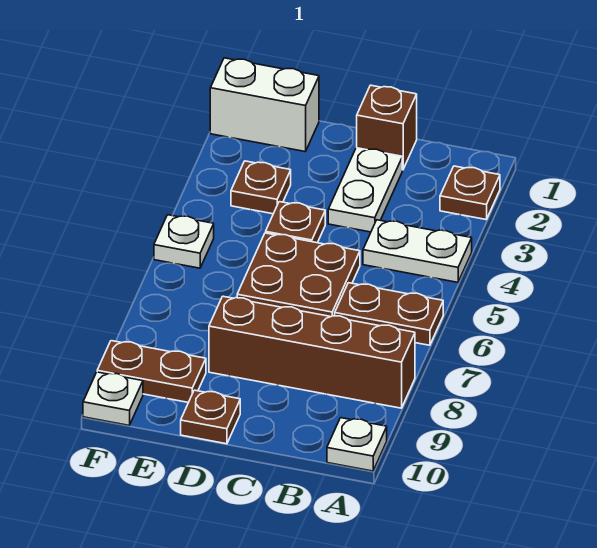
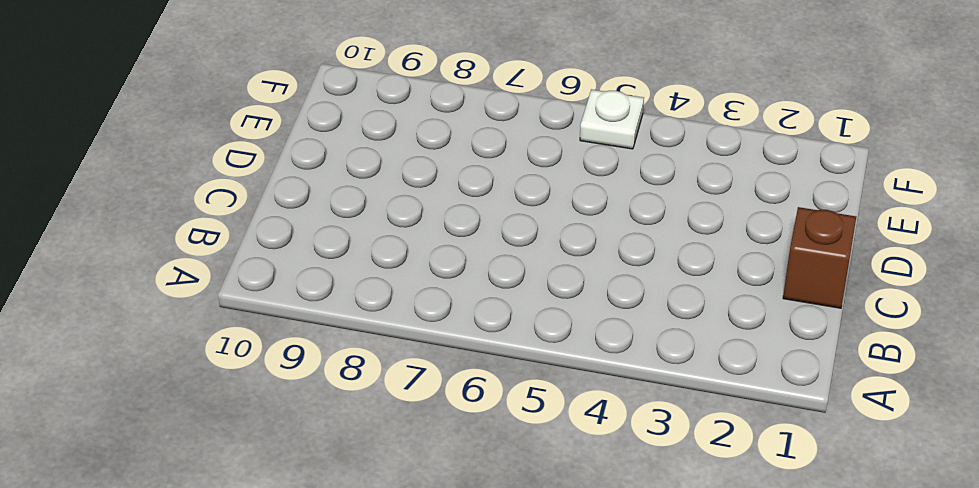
none -> brown 1x1 plate [440,166,500,219]
none -> white 1x2 plate [363,220,472,282]
none -> brown 1x2 plate [335,283,443,345]

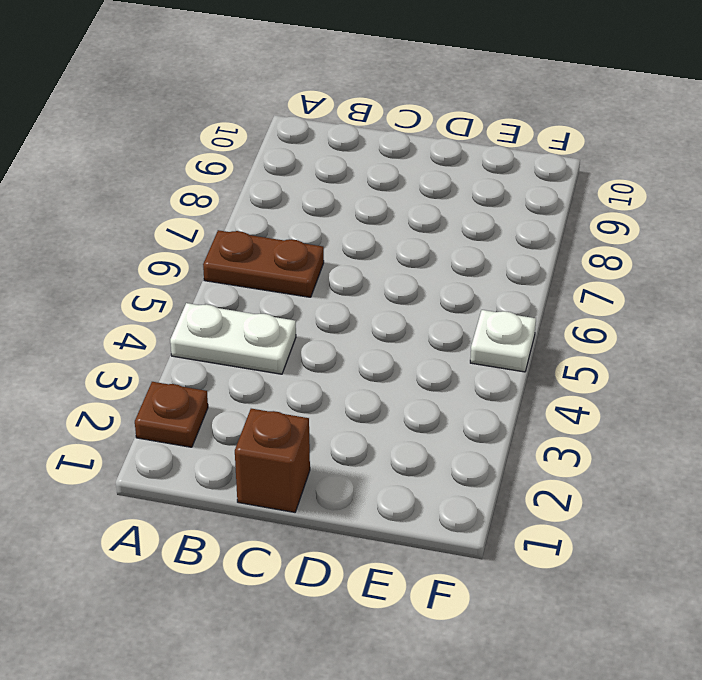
none -> brown 1x4 brick [209,296,415,408]
none -> white 1x1 plate [327,418,387,471]
none -> white 1x2 plate [328,148,402,232]

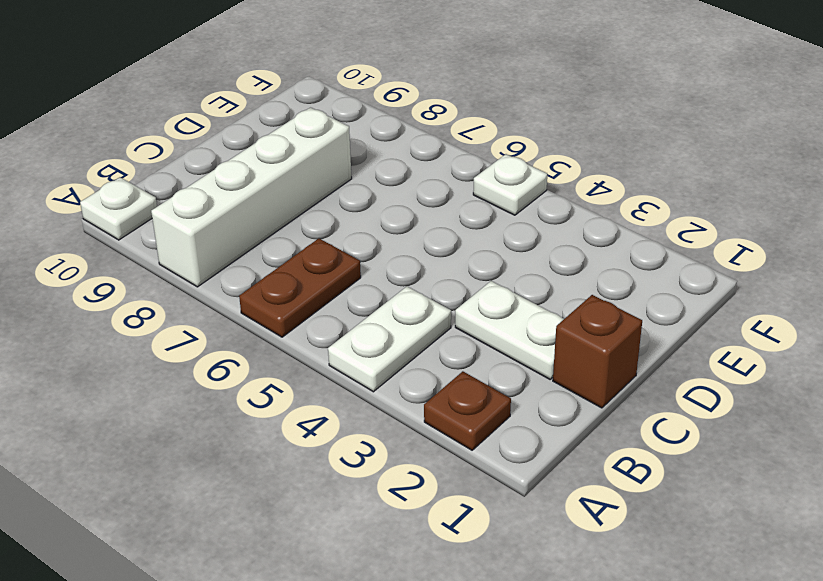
white 1x4 brick [151,108,352,287] -> brown 1x4 brick [209,296,415,408]
none -> brown 2x2 plate [237,233,360,317]
none -> brown 1x1 plate [266,202,325,243]
none -> brown 1x1 plate [181,390,240,444]

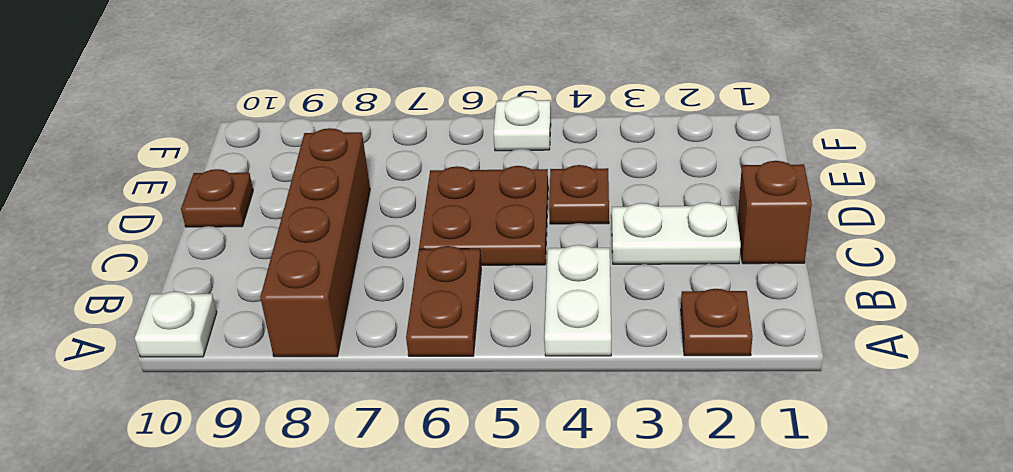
none -> white 1x2 brick [210,58,319,152]
none -> brown 1x1 plate [231,161,291,214]
none -> brown 1x2 plate [97,341,206,403]

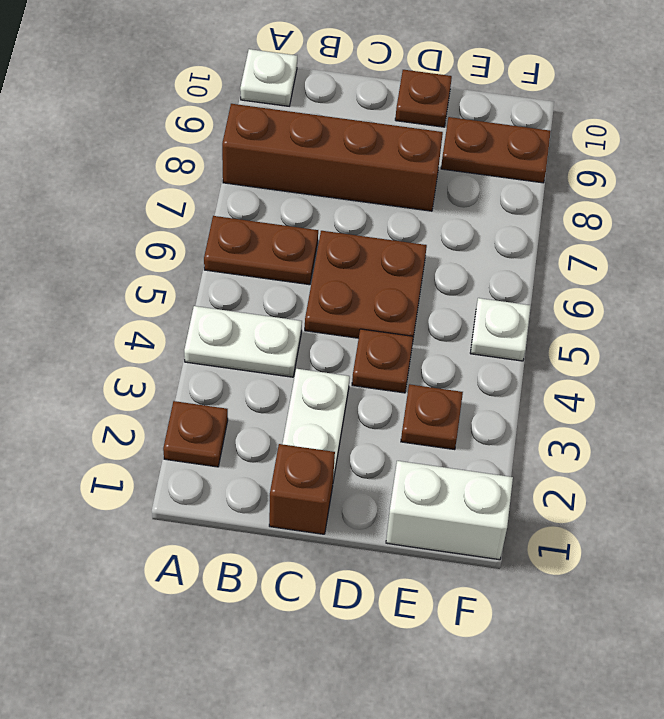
none -> white 1x1 plate [83,372,143,425]

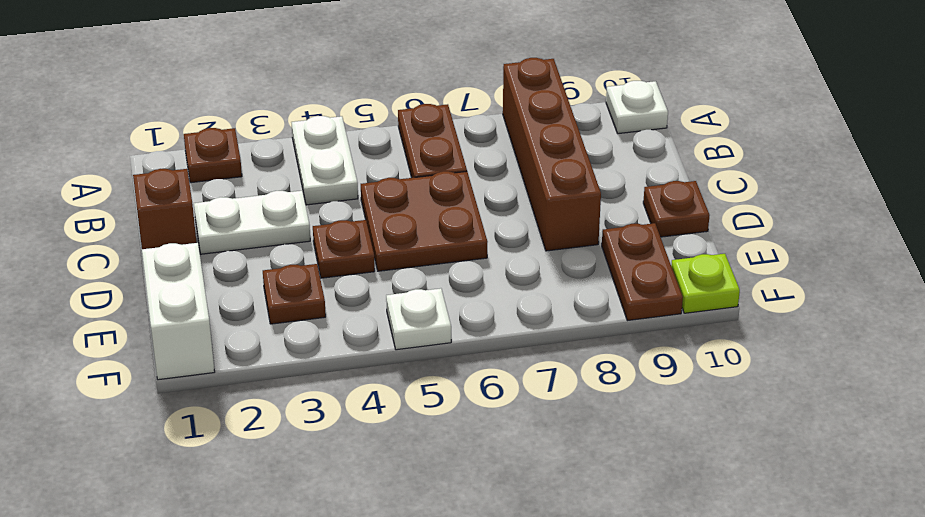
lime 1x1 plate [671,254,740,313] -> white 1x1 plate [83,372,143,425]

